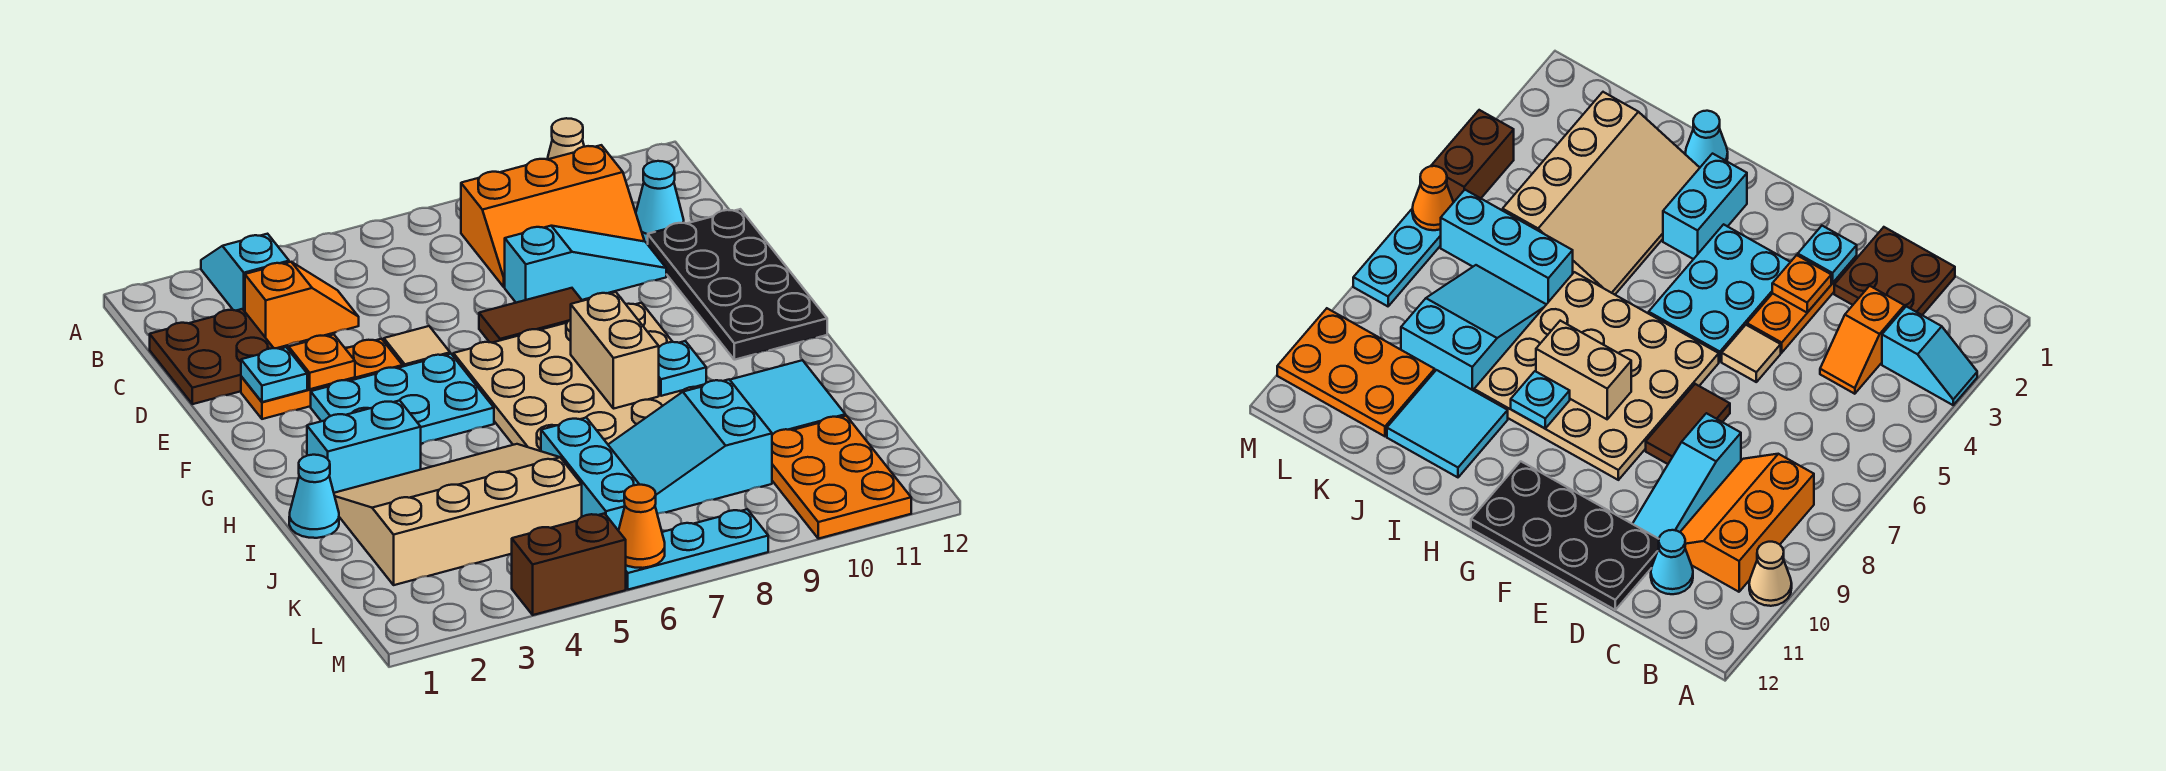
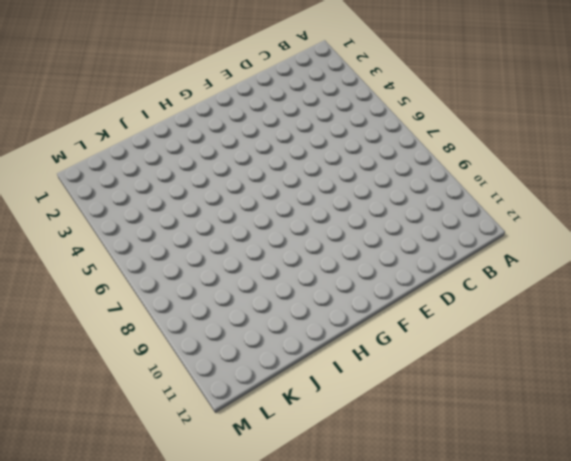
none -> cyan 1x2 slope [201,234,289,311]
none -> tan 1x1 cone [547,118,584,160]
none -> orange 2x3 slope [461,145,644,287]

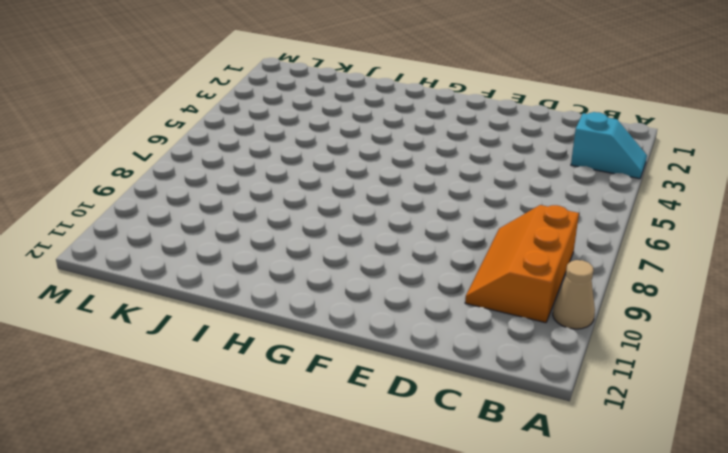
none -> brown 2x2 plate [150,309,273,404]
none -> orange 1x2 slope [245,262,359,348]
none -> cyan 1x1 cone [636,161,684,243]

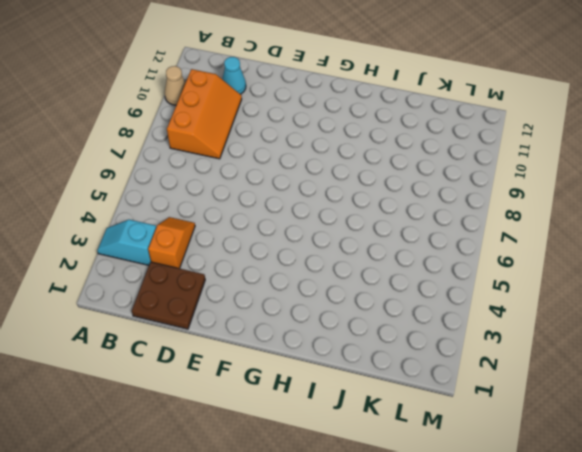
none -> cyan 1x3 slope [505,226,666,303]
none -> black 2x4 plate [648,209,827,360]
none -> orange 1x3 plate [241,339,403,419]

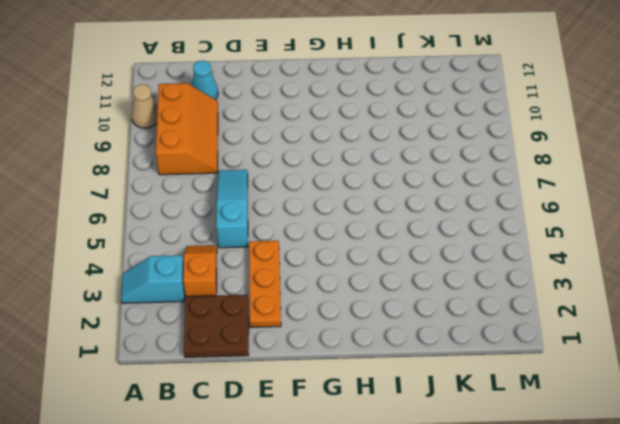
cyan 1x3 slope [216,170,248,248] -> cyan 1x3 slope moved to [505,226,666,303]
none -> black 2x4 plate [648,209,827,360]
none -> tan 1x1 tile [384,326,450,366]
none -> brown 1x2 tile [479,288,582,343]

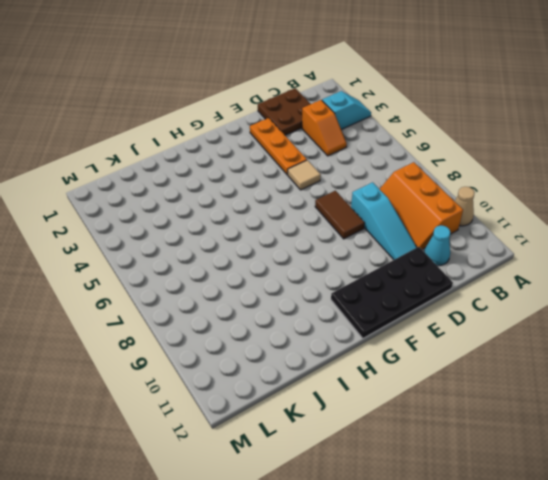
none -> cyan 2x3 plate [311,354,494,444]
none -> tan 4x4 plate [453,303,703,451]
none -> cyan 1x2 brick [307,400,421,493]

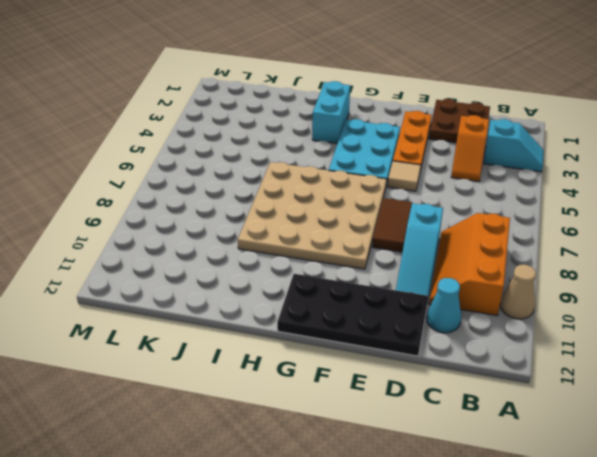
none -> cyan 1x1 cone [289,455,339,538]
none -> tan 3x4 slope [334,444,582,585]
none -> cyan 2x2 tile [730,360,845,435]

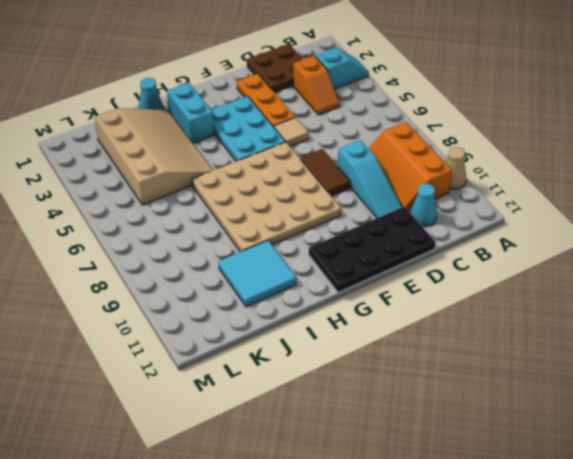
none -> cyan 1x3 brick [541,418,640,531]
none -> cyan 2x3 slope [608,379,772,514]
none -> orange 2x3 plate [772,416,911,539]

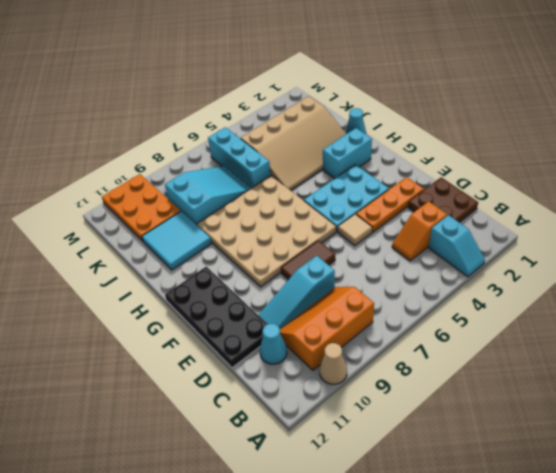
none -> brown 1x2 brick [512,513,626,615]
none -> cyan 1x3 plate [626,509,768,590]
none -> cyan 1x1 plate [241,347,307,402]

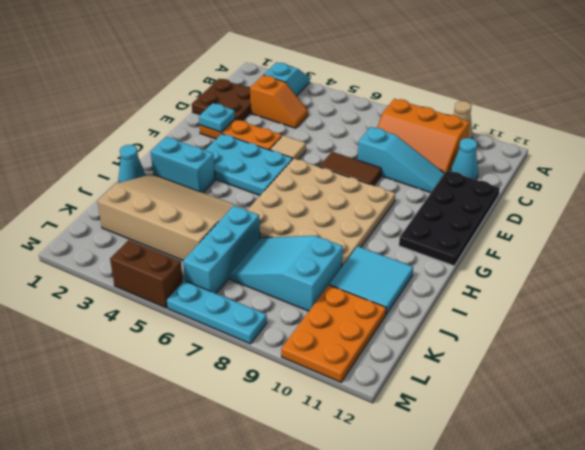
none -> orange 1x1 plate [289,334,355,389]
none -> tan 1x2 brick [571,292,659,409]
none -> cyan 1x1 plate [659,341,706,396]

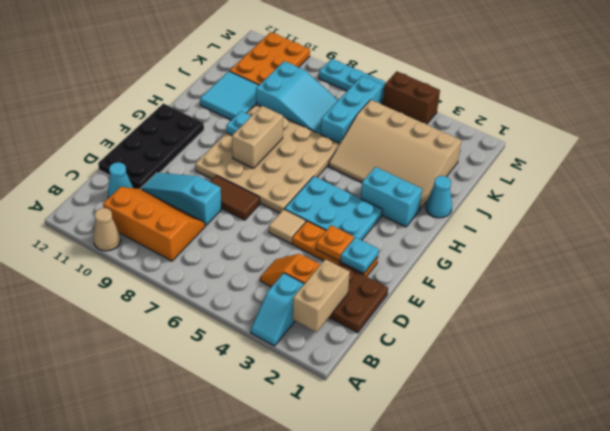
tan 1x2 brick [293,259,350,332] -> none
none -> orange 1x1 cone [619,485,665,568]

